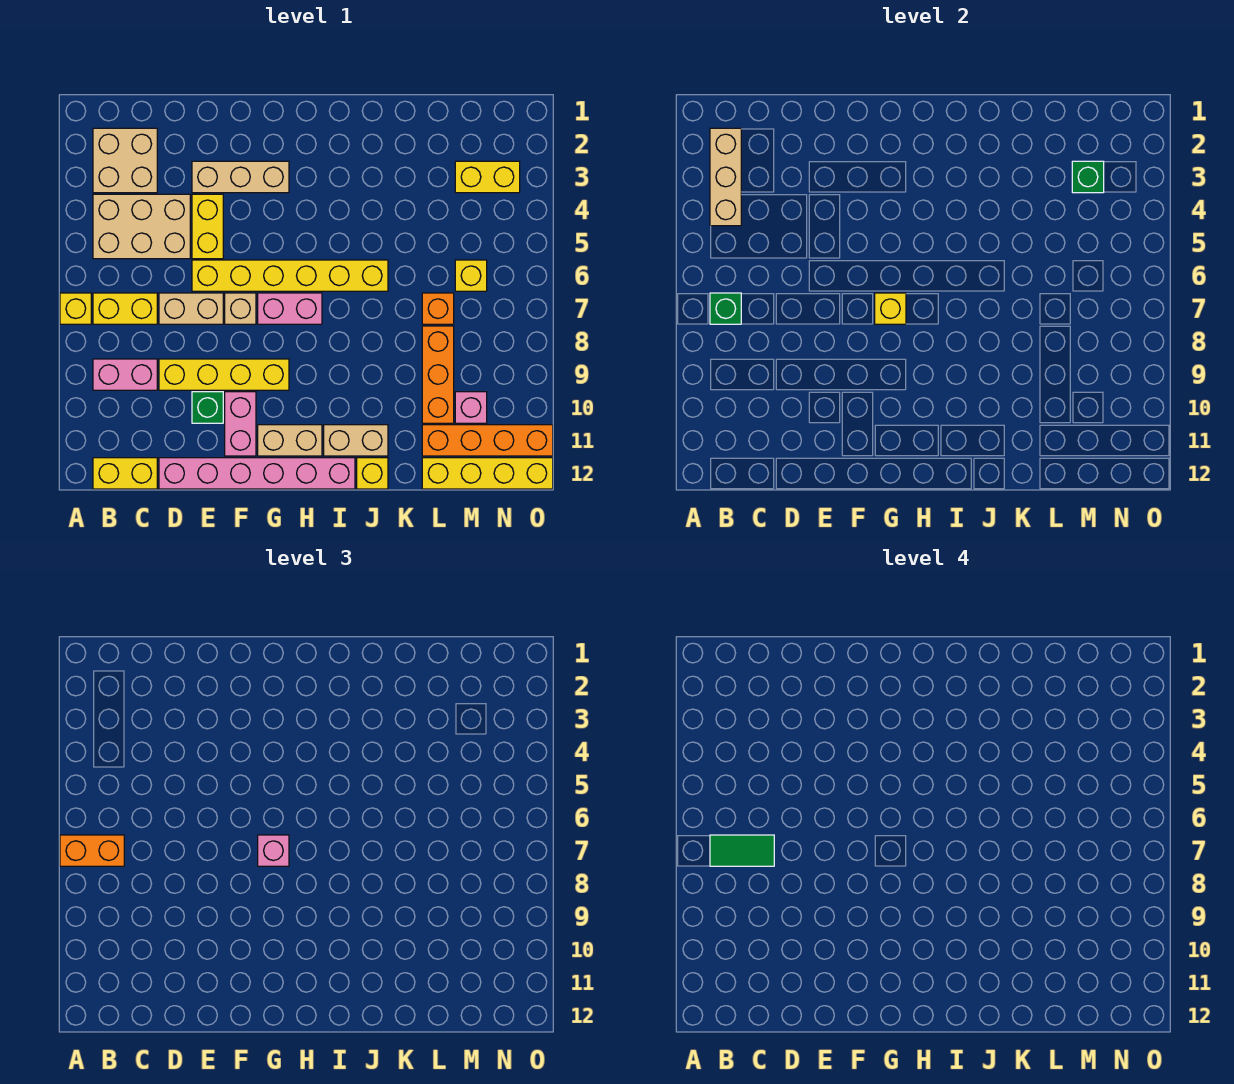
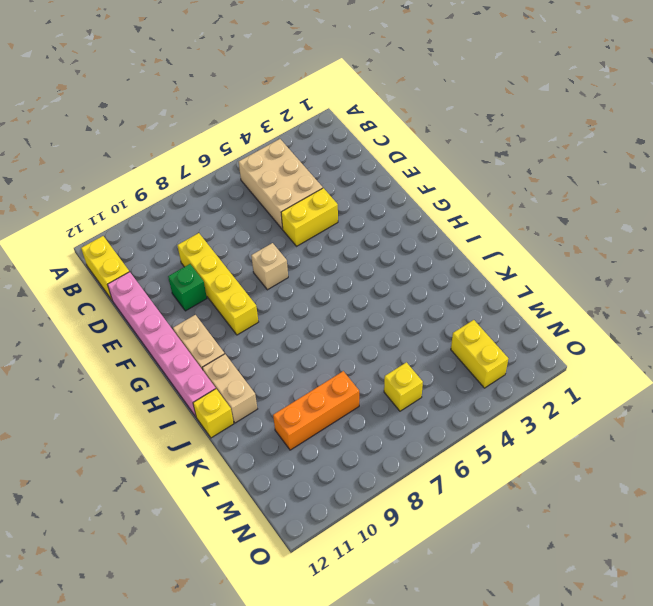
none -> yellow 1x1 brick [60,293,91,324]
none -> tan 2x2 brick [93,128,157,193]
none -> yellow 1x2 brick [93,293,157,324]
none -> pink 1x2 brick [93,359,157,390]

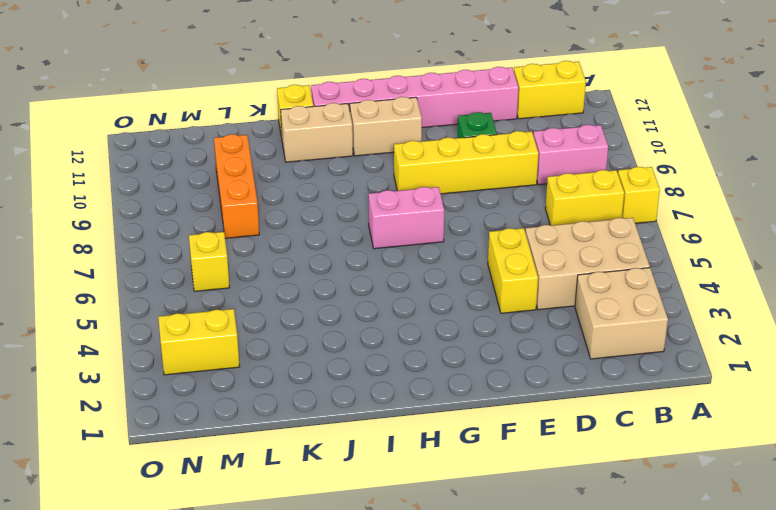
none -> tan 1x2 brick [159,293,223,324]
none -> tan 1x3 brick [192,161,289,193]
none -> yellow 1x6 brick [192,260,388,291]
none -> tan 1x1 brick [225,293,256,324]

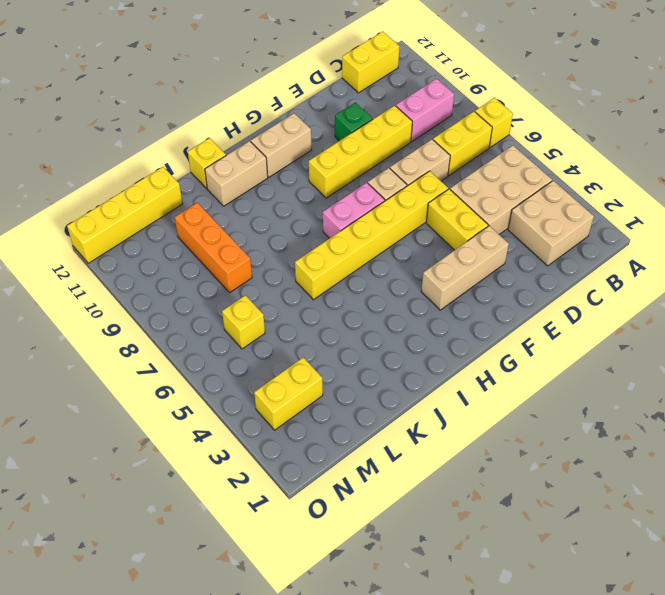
none -> pink 1x6 brick [159,458,355,489]
none -> pink 1x2 brick [225,392,256,456]
none -> orange 1x1 brick [422,293,454,324]
none -> orange 1x4 brick [422,425,553,456]

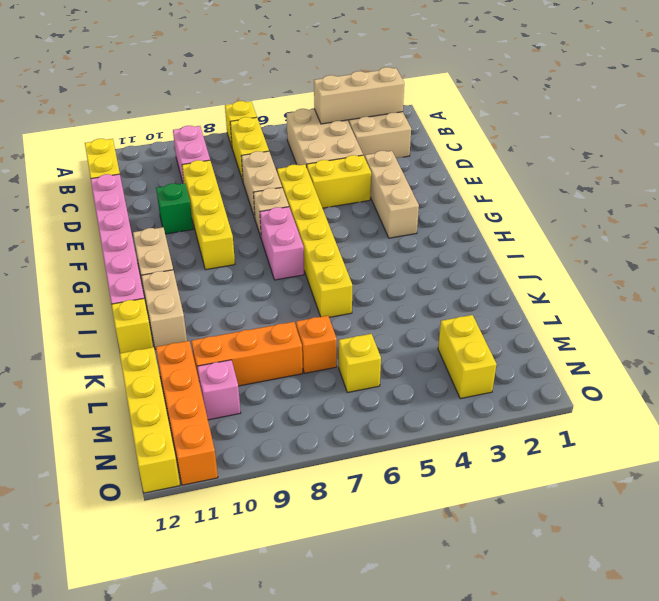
none -> pink 1x2 brick [225,392,256,456]
none -> green 1x1 brick [710,293,741,324]
none -> yellow 1x1 brick [875,293,906,324]
none -> green 1x1 brick [1072,161,1104,193]

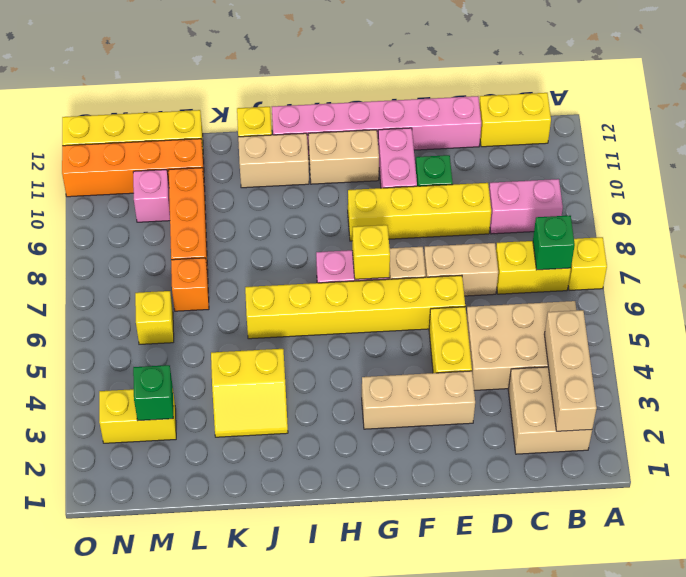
yellow 2x2 slope [211,349,288,437] -> none
none -> orange 1x2 brick [60,835,124,866]
none -> pink 1x1 brick [258,835,289,866]
none -> green 1x2 tile [710,835,774,866]

